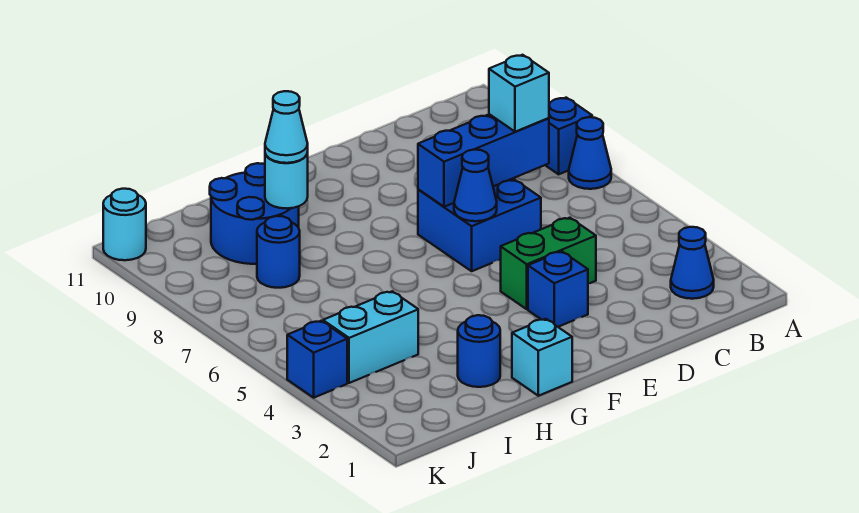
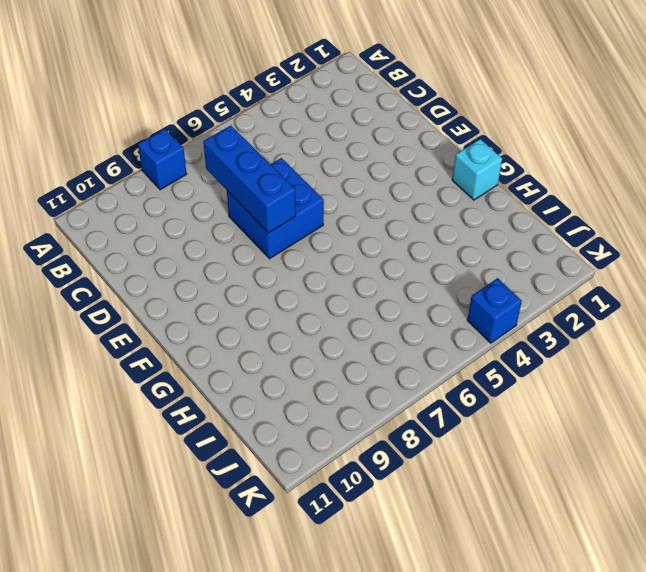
none -> blue 1x1 cone [569,117,611,189]
none -> blue 1x1 cone [671,227,714,299]
none -> green 1x2 brick [501,218,596,309]

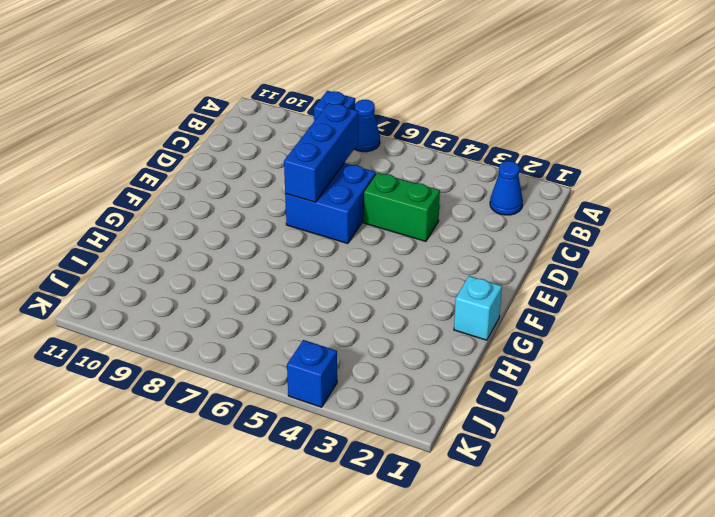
green 1x2 brick [364,173,440,241] -> green 1x2 brick turned to [501,218,596,309]
none -> blue 1x1 brick [528,251,588,327]
none -> blue 1x1 round brick [458,315,500,387]
none -> blue 2x2 round brick [210,163,299,264]

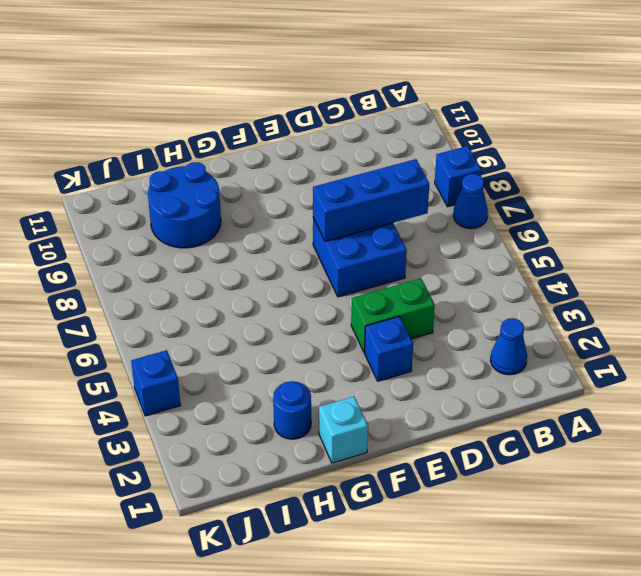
none -> cyan 1x2 brick [323,291,418,383]
none -> blue 1x1 round brick [257,216,300,288]
none -> cyan 1x1 round brick [103,189,146,260]

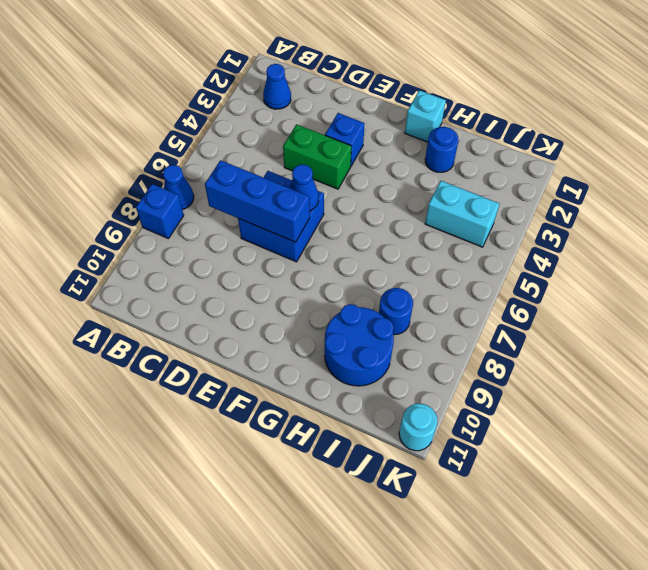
none -> blue 1x1 brick [287,321,347,398]
none -> cyan 1x1 round brick [265,152,308,208]
none -> cyan 1x1 brick [489,55,549,132]

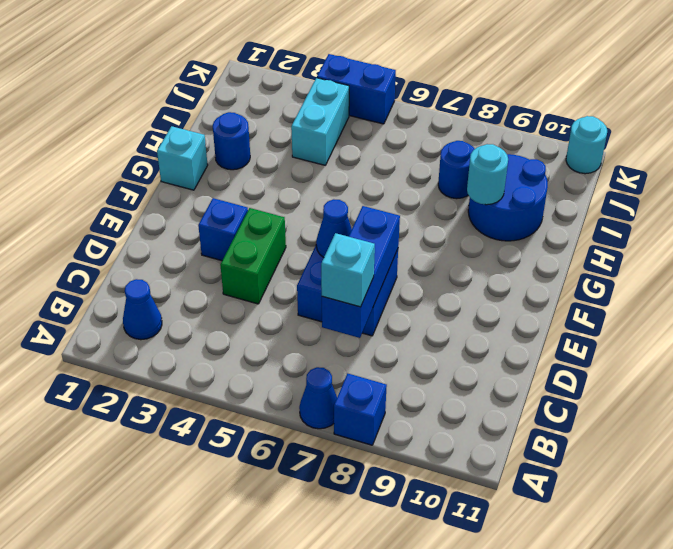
blue 1x2 brick [317,54,396,124] -> blue 1x1 brick [287,321,347,398]
none -> cyan 1x1 cone [265,91,308,163]

